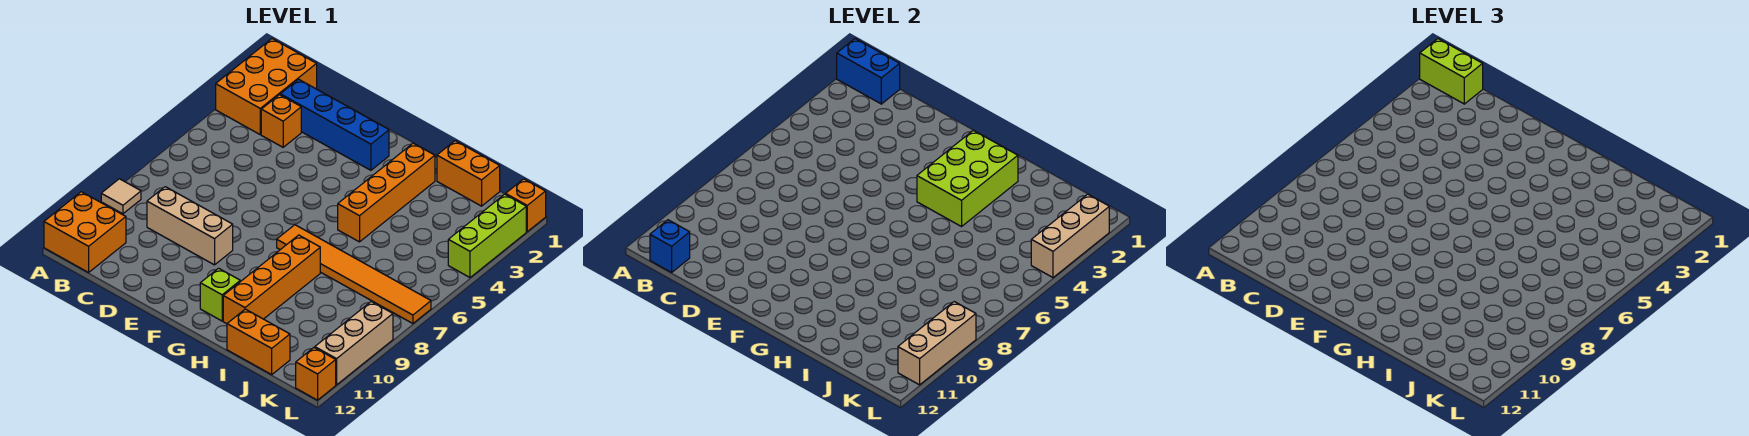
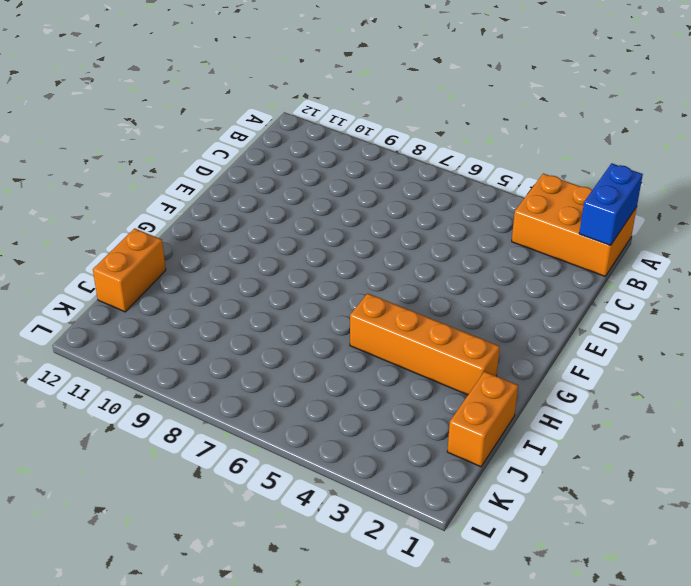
none -> tan 1x1 tile [101,179,141,214]
none -> orange 2x2 brick [44,192,126,272]
none -> blue 1x4 brick [280,79,389,170]

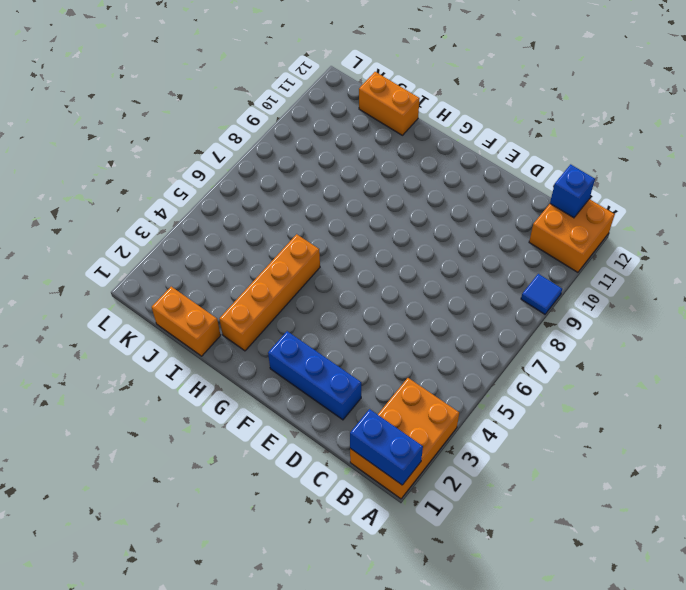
blue 1x1 tile [521,274,562,314] -> tan 1x1 tile [101,179,141,214]
blue 1x3 brick [268,331,361,420] -> blue 1x4 brick [280,79,389,170]
none -> orange 1x1 brick [261,95,301,147]
none -> tan 1x3 brick [147,187,233,265]
none -> orange 1x6 tile [277,225,431,324]

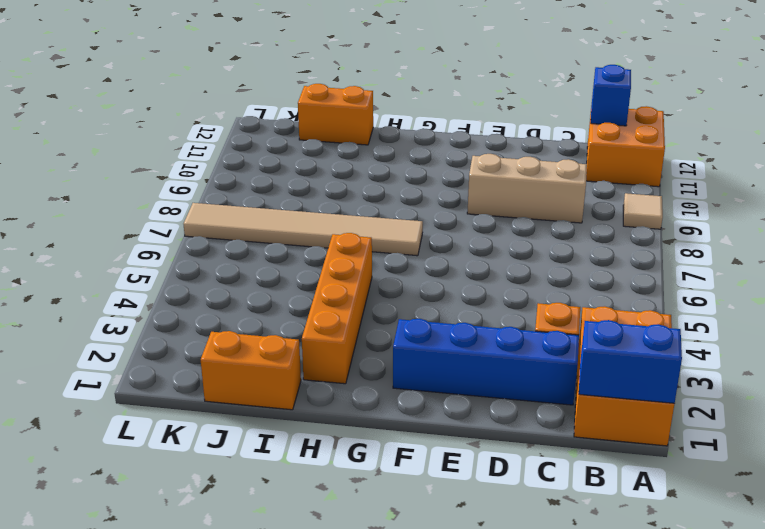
tan 1x6 tile [184,203,423,256] -> orange 1x6 tile [277,225,431,324]
none -> lime 1x1 brick [200,268,240,321]
none -> orange 1x4 brick [223,235,320,324]
none -> orange 1x1 brick [506,179,546,231]

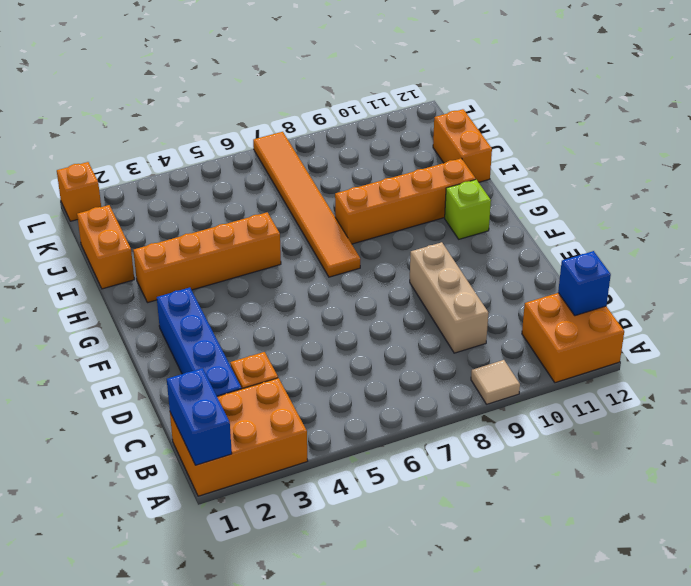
none -> lime 1x3 brick [448,194,526,278]
none -> tan 1x3 brick [315,302,393,385]
none -> orange 1x1 brick [296,348,336,400]

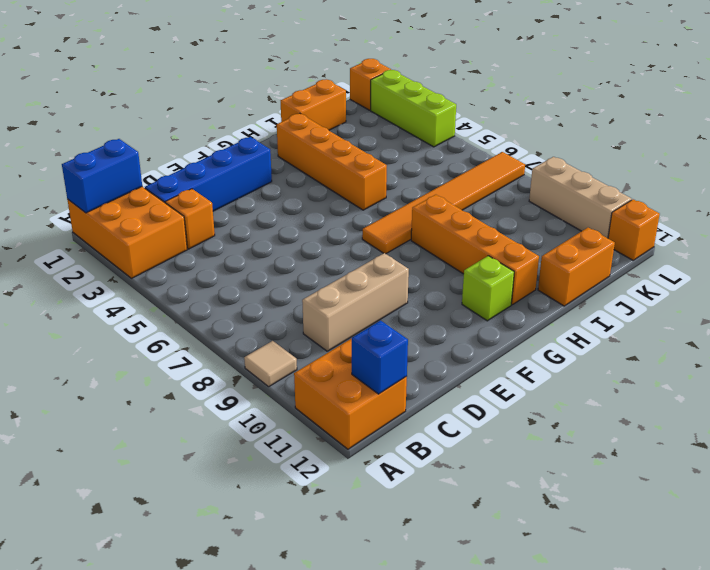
none -> lime 2x3 brick [917,130,1018,227]
none -> tan 1x3 brick [1031,194,1109,278]
none -> tan 1x3 brick [898,302,976,385]

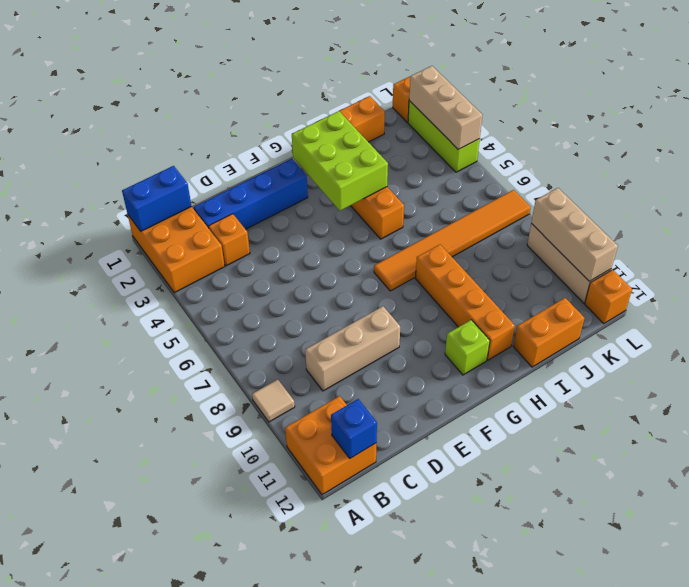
none -> lime 1x2 brick [1420,39,1483,104]

